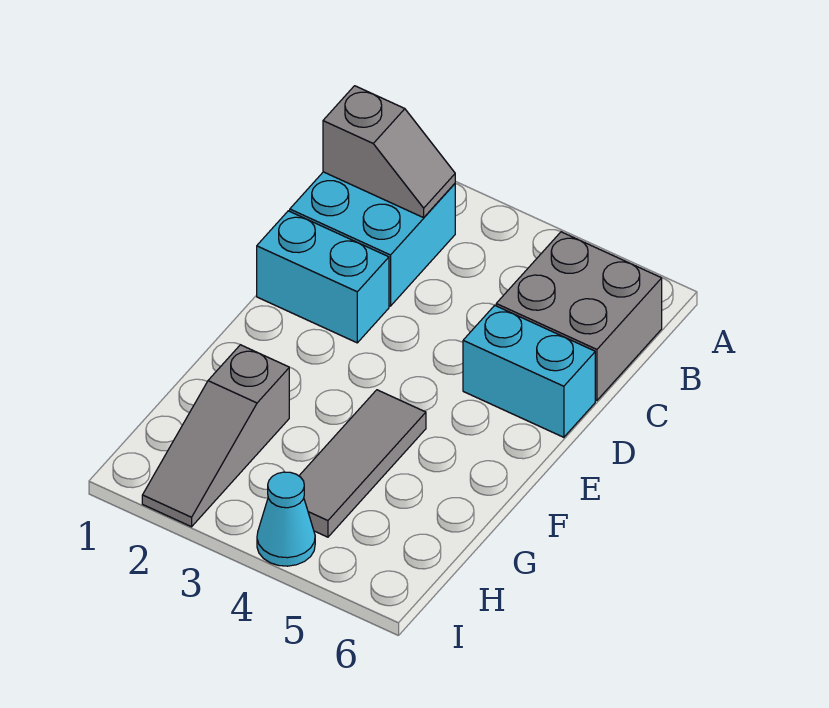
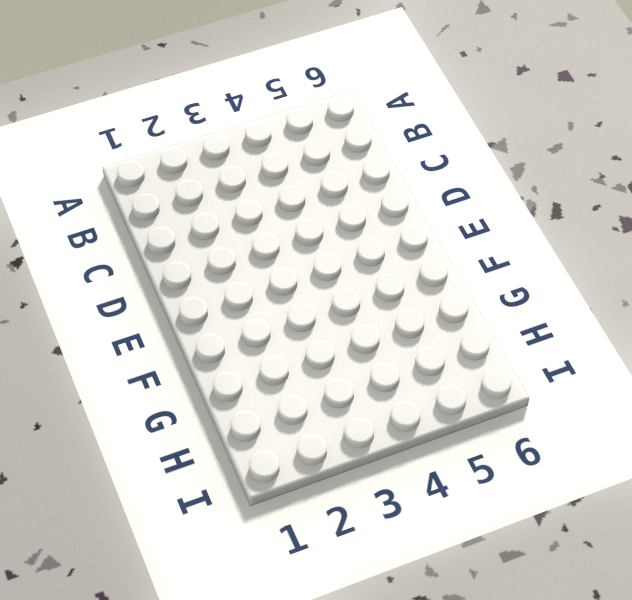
none -> cyan 2x2 brick [290,172,455,306]
none -> grey 2x2 brick [496,232,662,401]

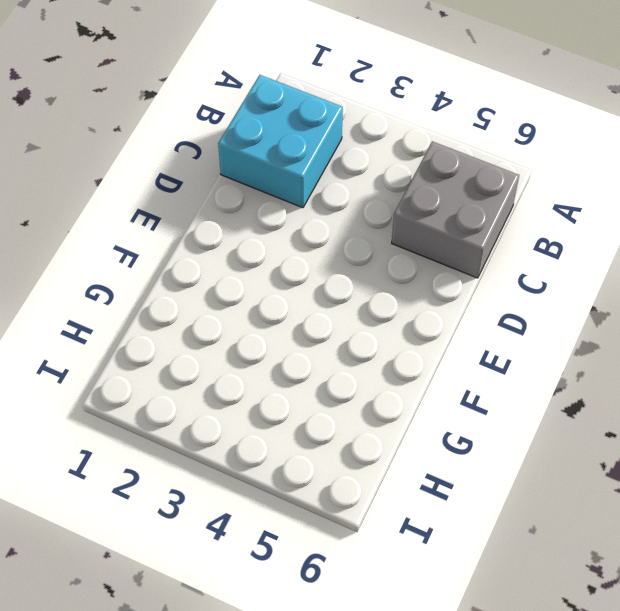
none -> cyan 1x2 brick [257,211,389,343]
none -> cyan 1x2 brick [463,305,595,437]

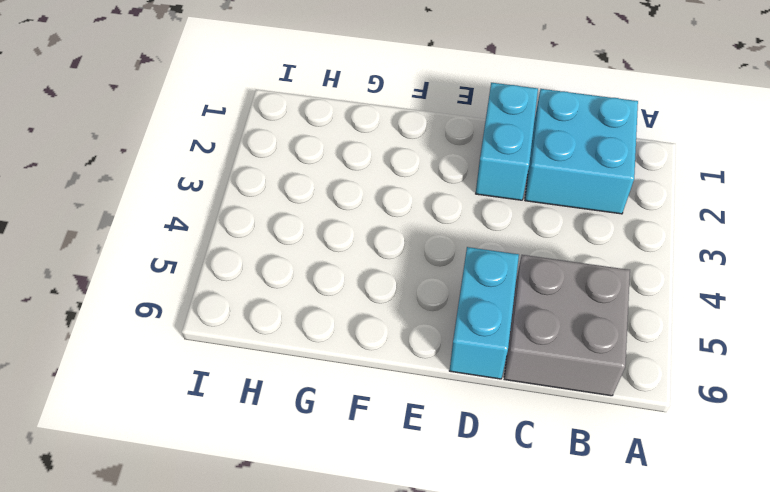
none -> grey 1x3 tile [299,390,426,537]
none -> grey 1x3 slope [142,345,289,527]

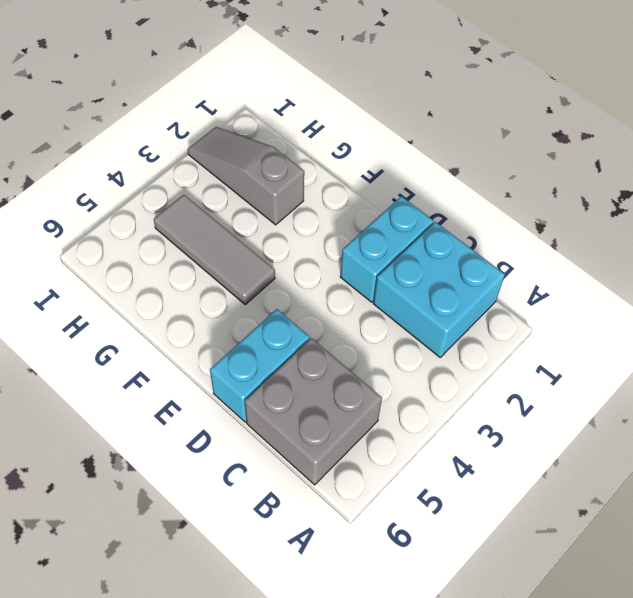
none -> cyan 1x1 cone [257,472,315,566]
none -> grey 1x2 slope [323,86,455,218]

